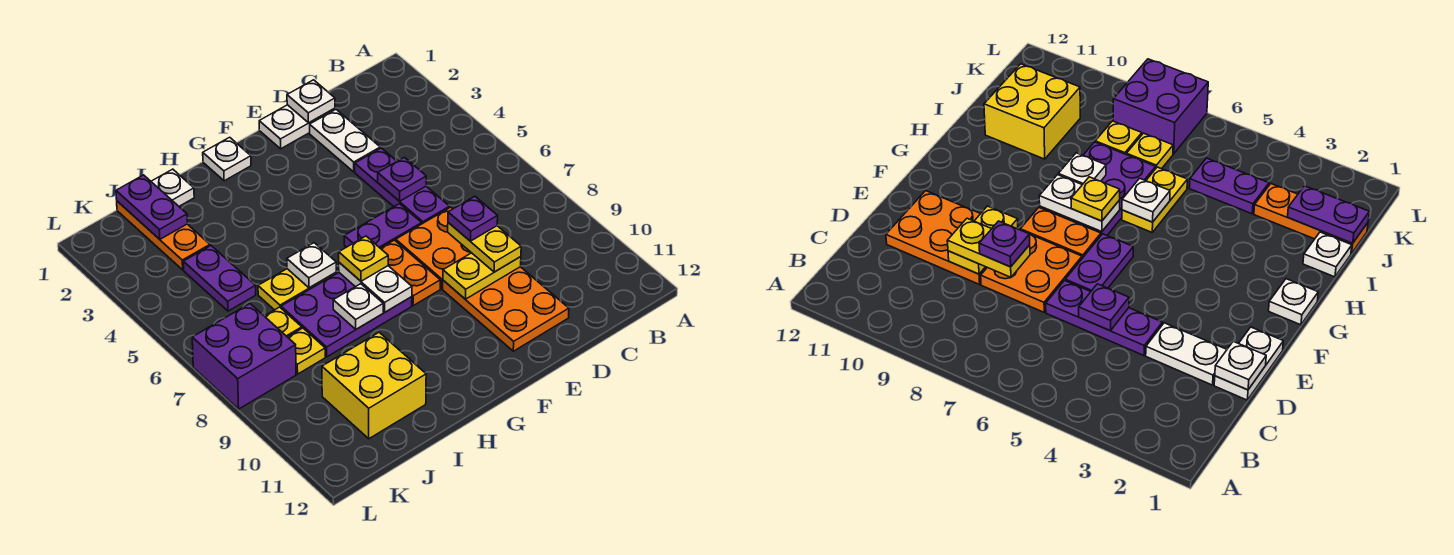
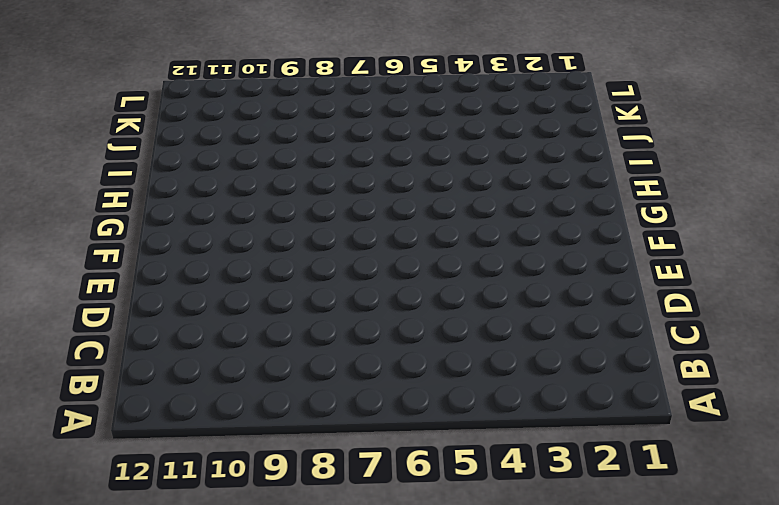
none -> white 1x2 plate [259,105,335,149]
none -> white 1x2 plate [310,110,380,172]
none -> purple 1x3 plate [355,148,450,224]

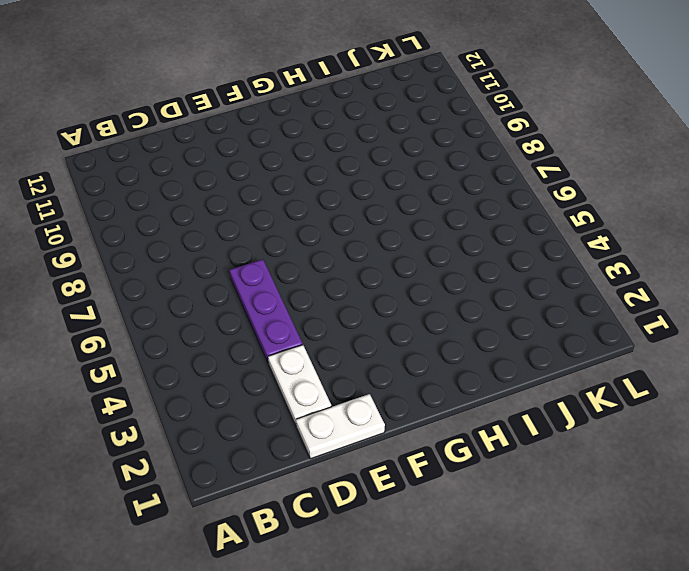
none -> orange 2x2 plate [396,207,471,289]
none -> orange 2x3 plate [443,267,569,351]
none -> purple 1x2 plate [344,204,422,248]

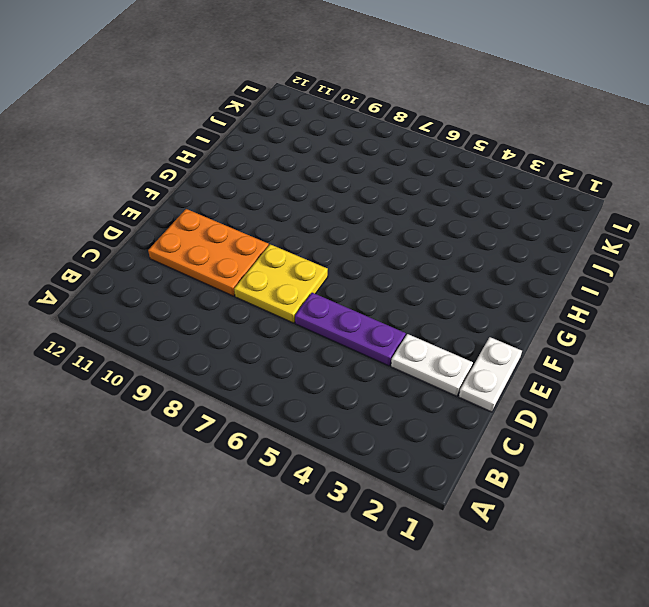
yellow 2x2 plate [234,244,328,323] -> orange 2x2 plate [396,207,471,289]
none -> purple 1x2 plate [344,204,422,248]
none -> orange 1x2 plate [381,240,440,306]
none -> white 1x1 plate [203,137,251,181]

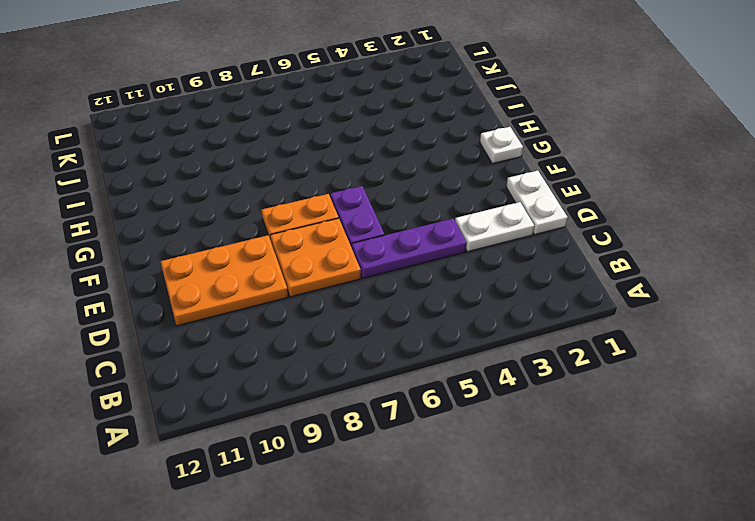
none -> purple 2x3 plate [281,273,412,357]
none -> yellow 1x2 plate [258,269,336,310]
none -> white 1x1 plate [151,169,194,206]

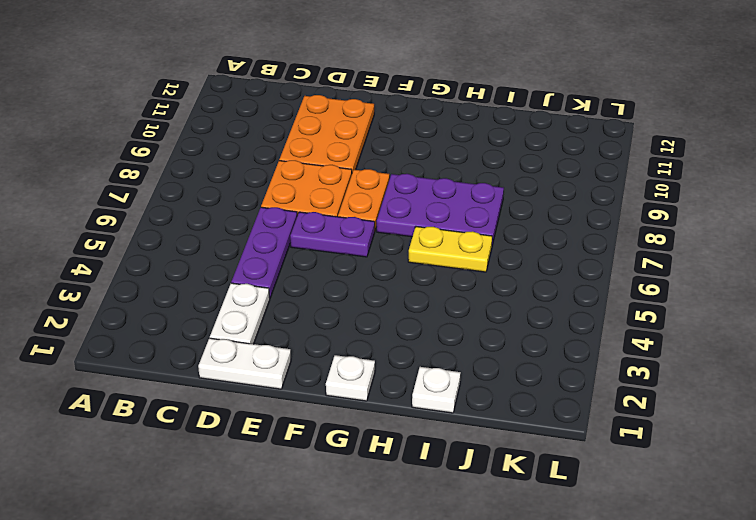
none -> yellow 2x2 brick [322,332,426,439]
none -> orange 1x3 plate [117,201,210,270]
none -> purple 1x2 plate [183,246,256,311]

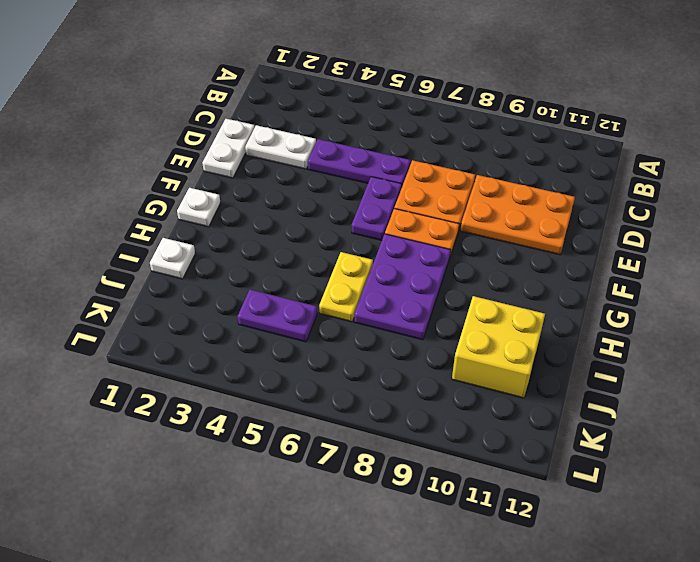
none -> orange 1x3 plate [117,201,210,270]
none -> yellow 1x1 plate [265,307,302,337]
none -> yellow 1x1 plate [288,328,325,374]

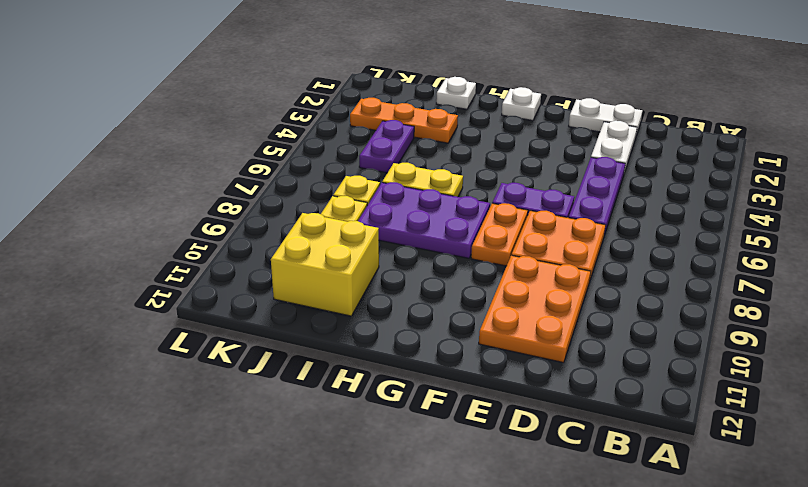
orange 1x3 plate [350,98,458,143] -> orange 1x3 plate turned to [117,201,210,270]
none -> purple 2x2 brick [192,304,296,409]
none -> white 1x1 plate [287,80,335,123]
none -> purple 1x1 plate [378,157,426,201]

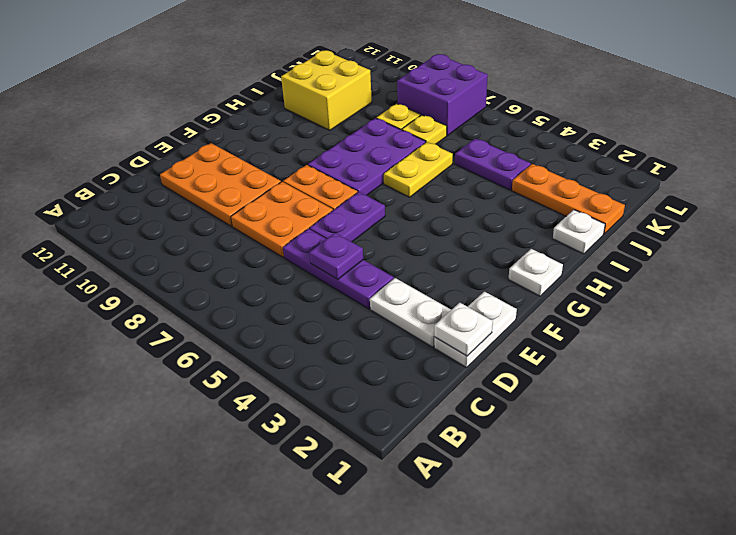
none -> yellow 1x2 plate [443,253,521,299]
none -> white 1x2 plate [339,263,412,312]
none -> white 1x1 plate [287,243,336,288]

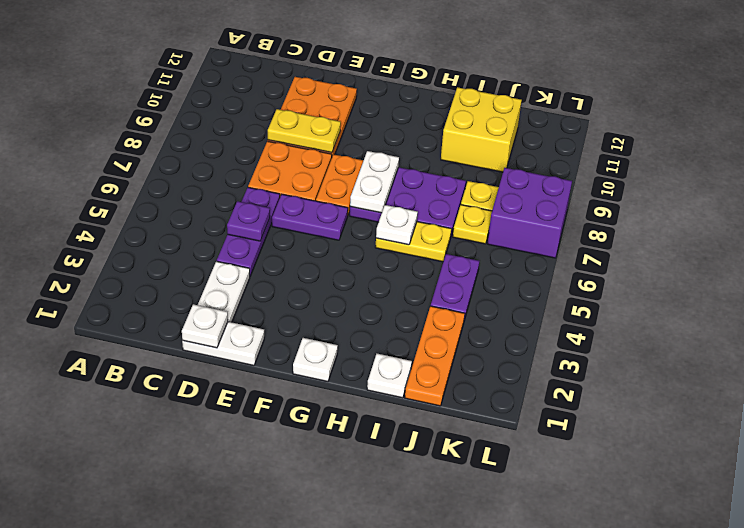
none -> white 1x1 plate [333,284,383,329]
none -> purple 1x2 plate [116,175,187,239]
none -> yellow 1x2 plate [448,223,521,272]

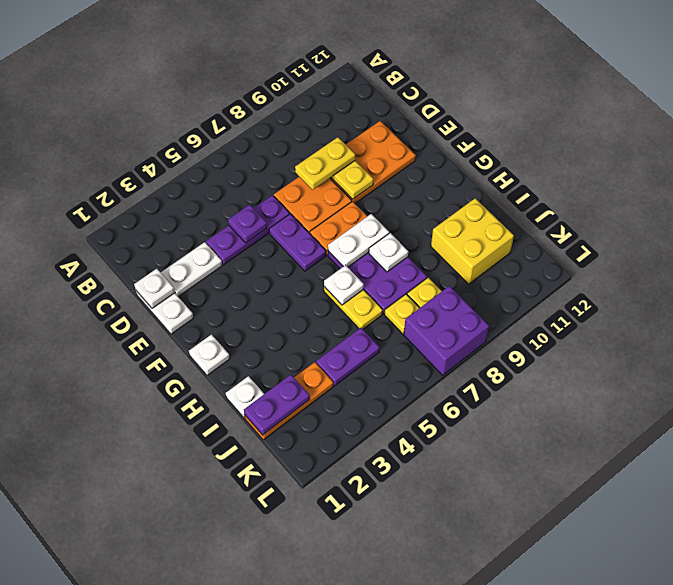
none -> yellow 1x1 plate [339,236,388,281]
none -> purple 1x1 plate [448,196,498,241]

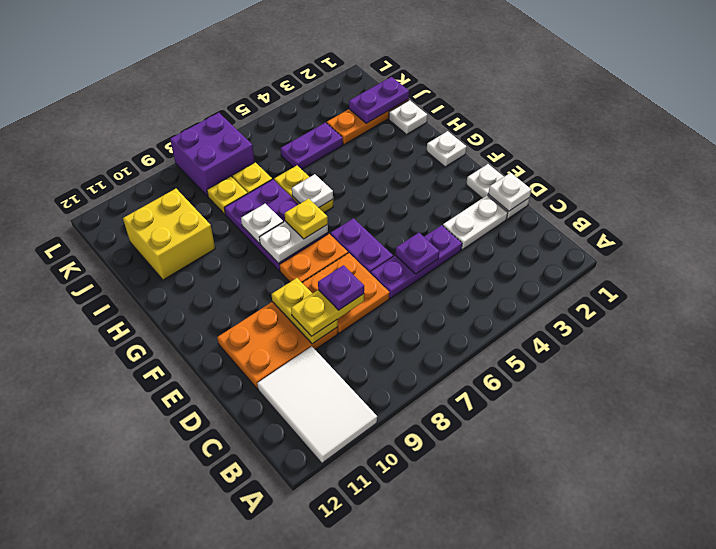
white 2x3 tile [257,346,377,463] -> none

